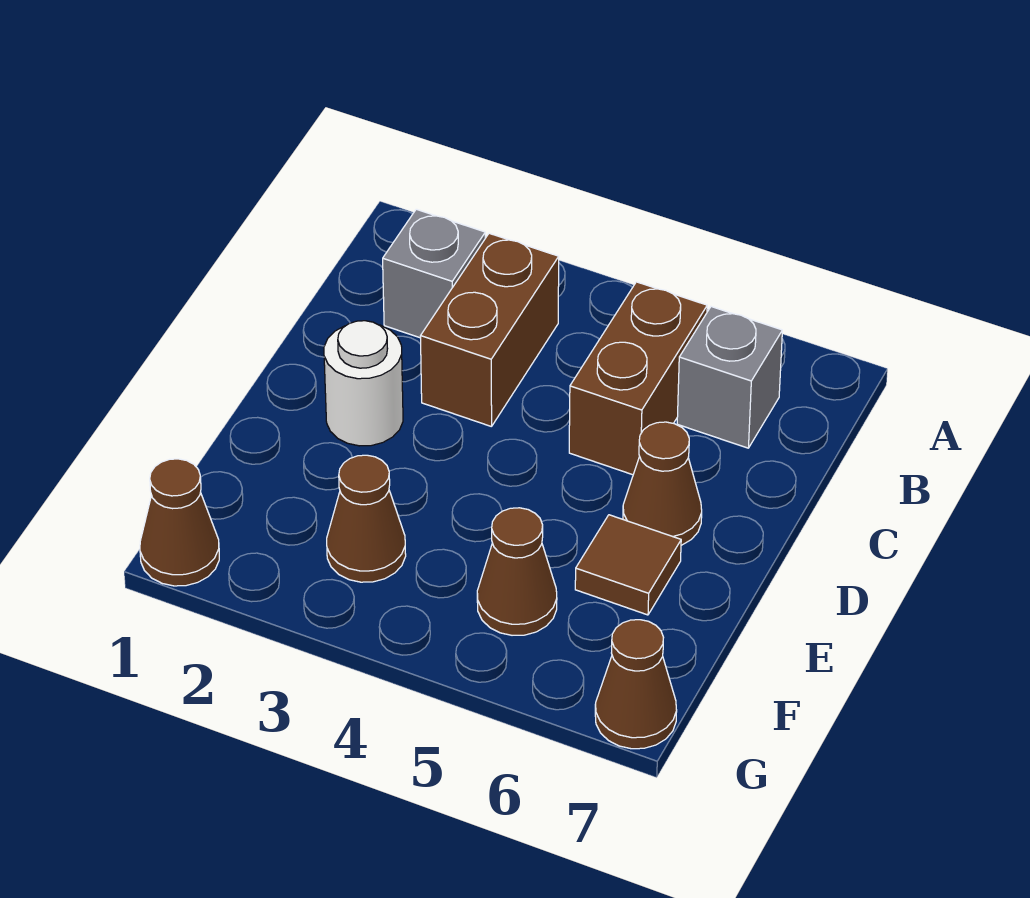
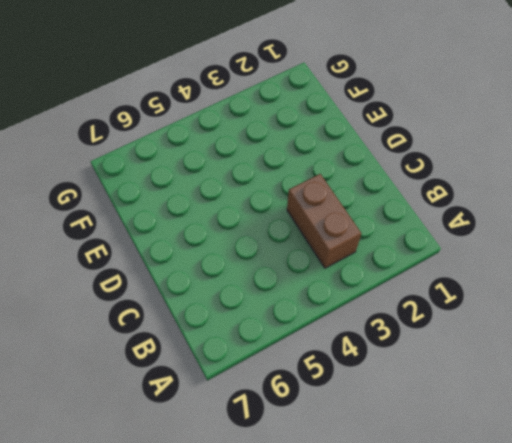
none -> grey 1x1 brick [383,209,485,338]
none -> brown 1x2 brick [569,282,707,475]

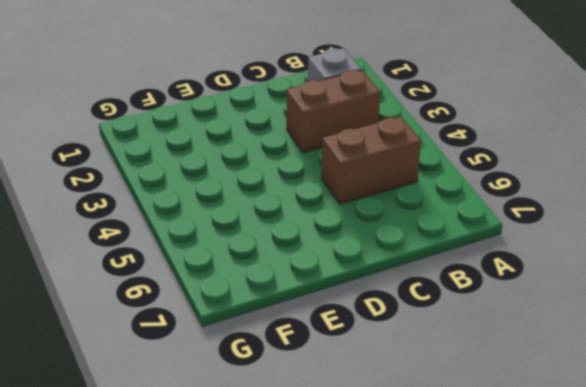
none -> grey 1x1 brick [677,307,782,448]
none -> white 1x1 round brick [324,321,403,446]

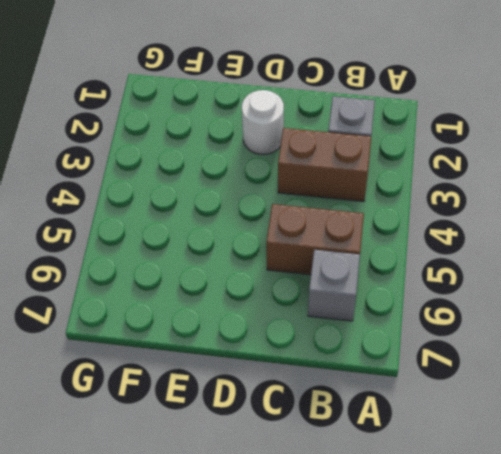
none -> brown 1x1 cone [623,422,702,545]
none -> brown 1x1 tile [575,515,681,615]

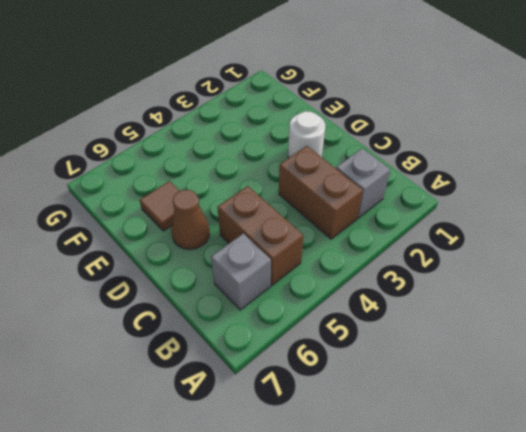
none -> brown 1x1 cone [327,455,406,582]
none -> brown 1x1 cone [477,508,557,635]

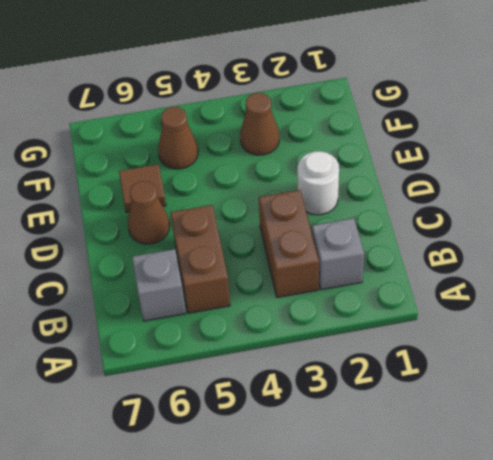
none -> brown 1x1 cone [140,459,219,586]
none -> brown 1x1 cone [595,620,677,749]

